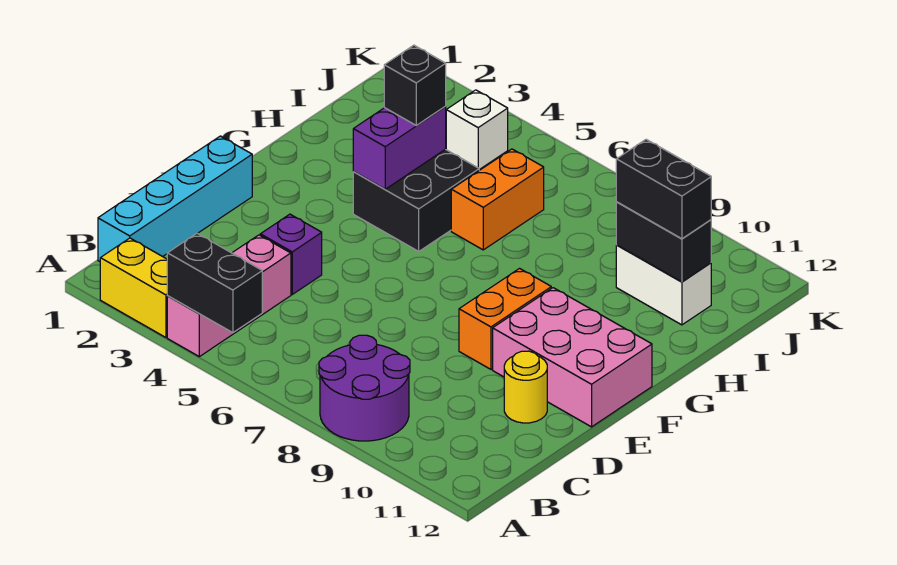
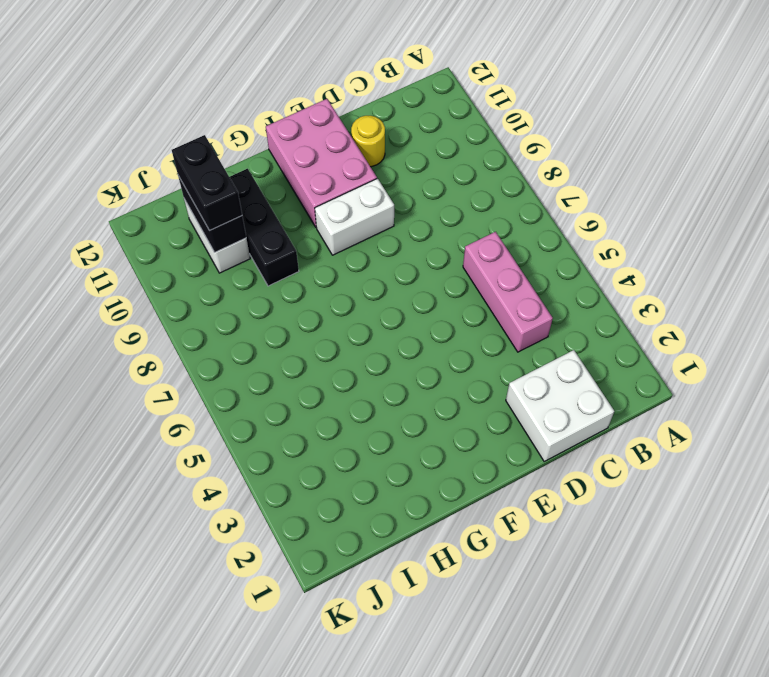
white 2x2 brick [506,350,614,461] -> cyan 1x4 brick [98,136,252,261]
pink 1x3 brick [463,232,553,352] -> pink 1x3 brick turned to [167,235,291,357]
white 1x2 brick [315,179,394,255] -> orange 1x2 brick [459,269,551,369]
black 1x3 brick [230,169,299,286] -> none
none -> yellow 1x2 brick [100,238,167,337]
none -> purple 2x2 round brick [319,335,410,441]
none -> purple 1x1 brick [260,214,322,294]

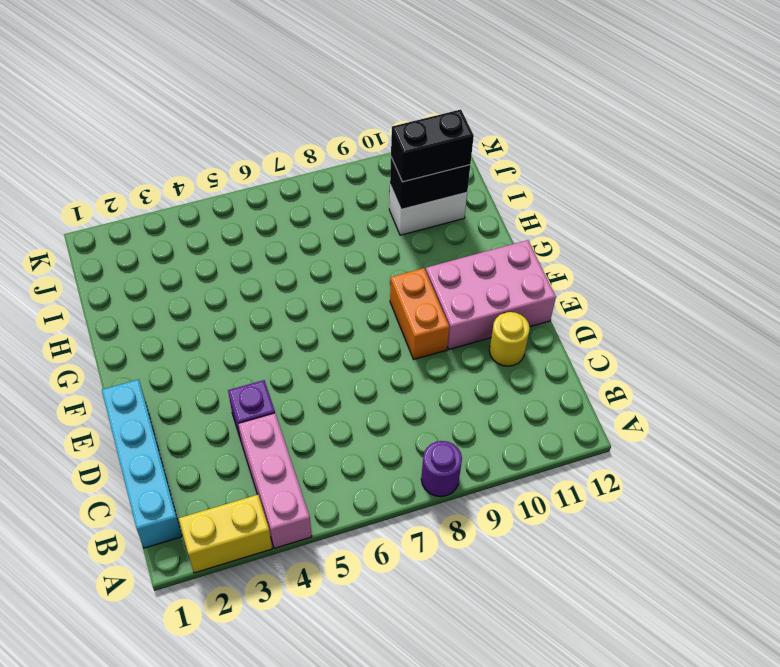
purple 1x1 round brick [421,441,462,497] -> purple 2x2 round brick [319,335,410,441]
none -> black 2x2 brick [353,149,479,251]
none -> orange 1x2 brick [451,149,544,250]
none -> white 1x1 brick [446,90,508,170]

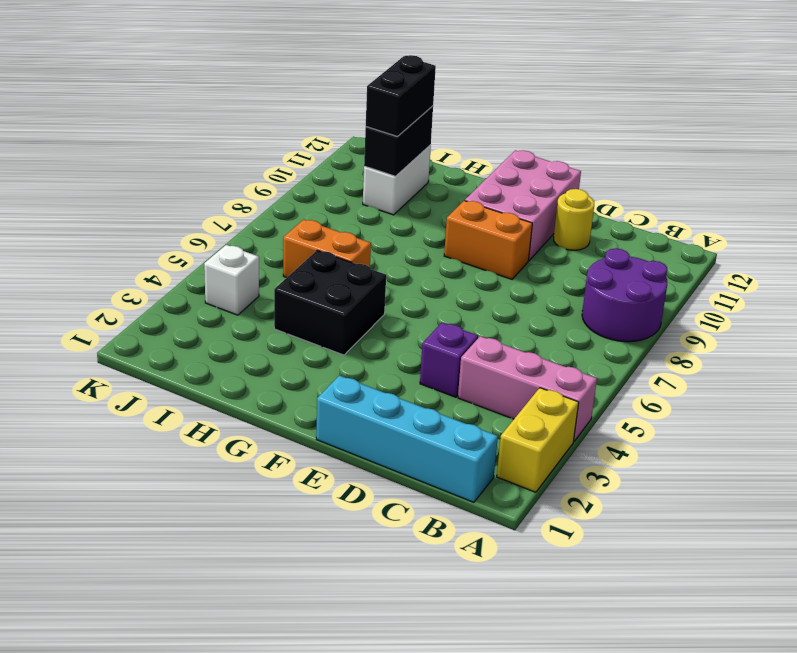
none -> black 1x2 brick [167,233,262,333]
none -> purple 1x2 brick [353,107,446,189]
none -> black 1x1 brick [384,45,446,126]

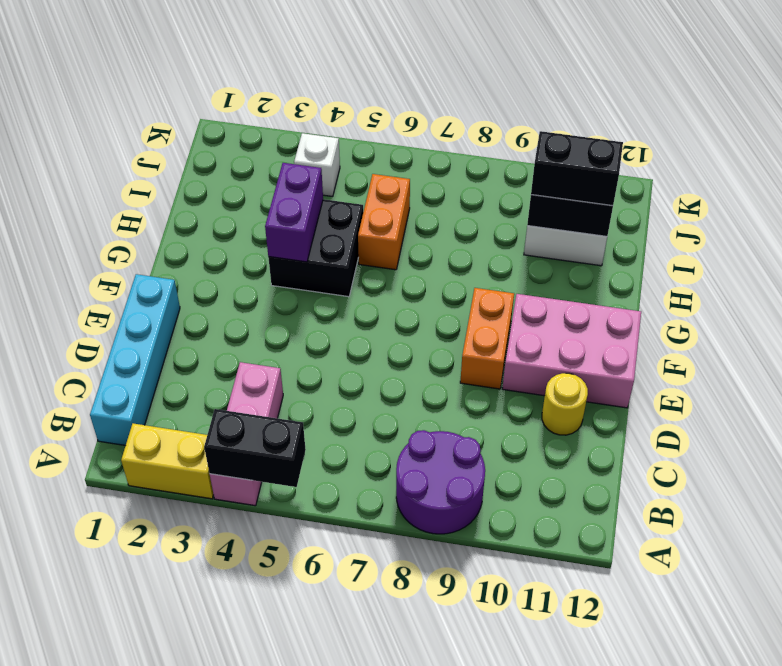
none -> purple 1x1 brick [260,214,322,294]
none -> black 1x1 brick [384,45,446,126]

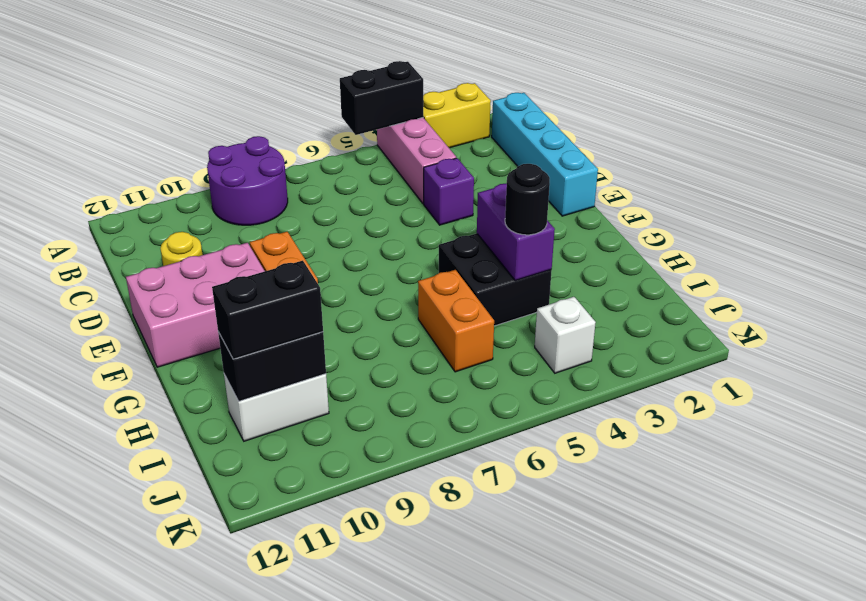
black 1x1 round brick [505,164,550,235] -> black 1x1 brick [384,45,446,126]

